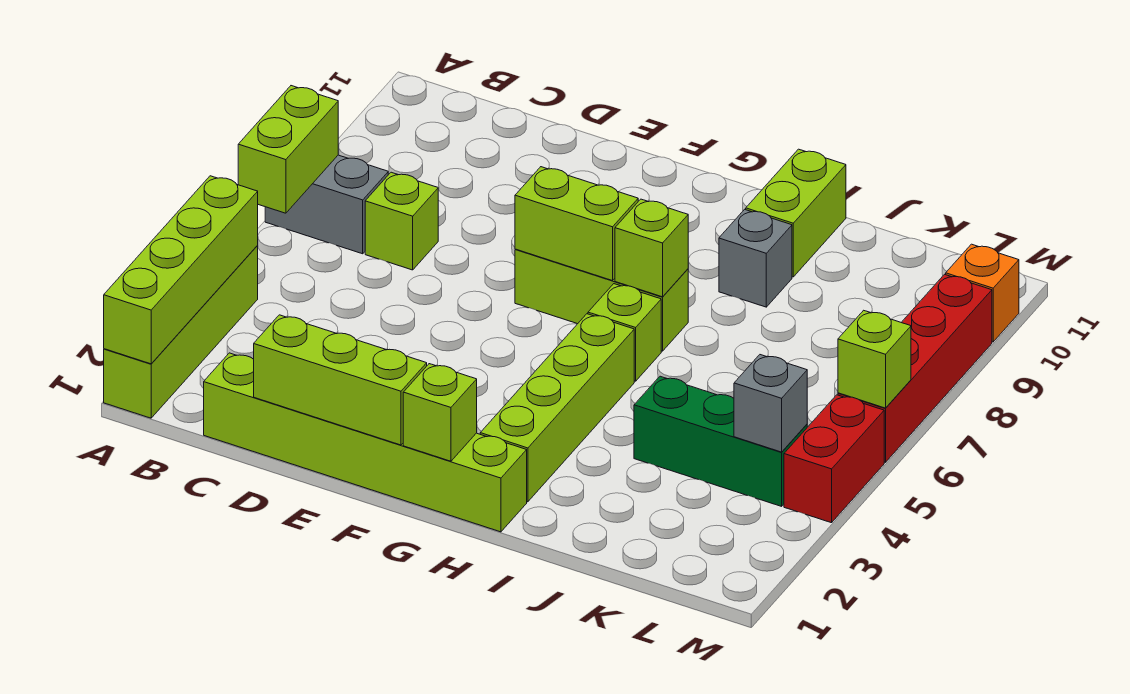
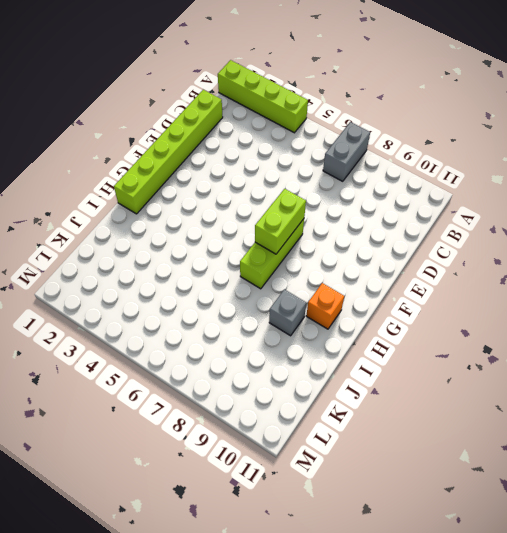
orange 1x1 brick [306,283,344,329] -> orange 1x1 brick moved to [946,244,1019,342]
none -> lime 1x1 brick [365,172,438,270]
none -> lime 1x4 brick [480,314,634,502]
none -> lime 1x1 brick [588,284,661,381]

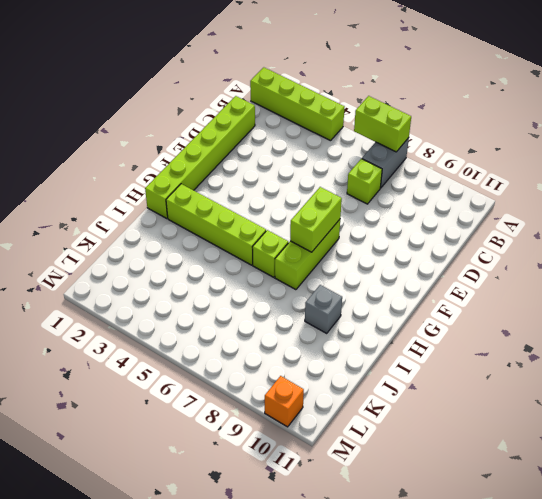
none -> lime 1x2 brick [746,149,846,277]
none -> green 1x3 brick [634,376,807,506]
none -> red 1x2 brick [784,395,884,523]

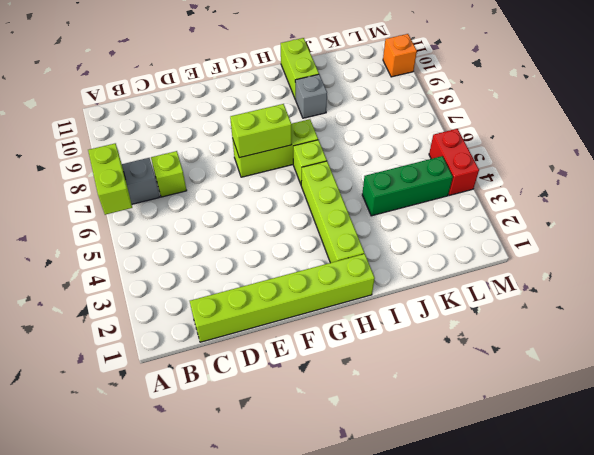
none -> lime 1x4 brick [104,246,258,418]
none -> red 1x4 brick [838,274,992,462]
none -> lime 1x4 brick [104,176,258,364]

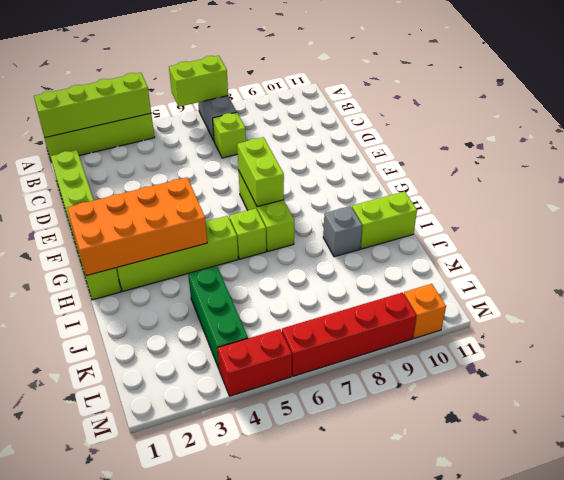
orange 2x4 brick [67,177,207,276] -> lime 1x1 brick [403,364,477,461]
none -> lime 1x3 brick [254,315,427,445]
none -> lime 1x1 brick [615,199,688,297]
none -> grey 1x1 brick [734,355,807,452]

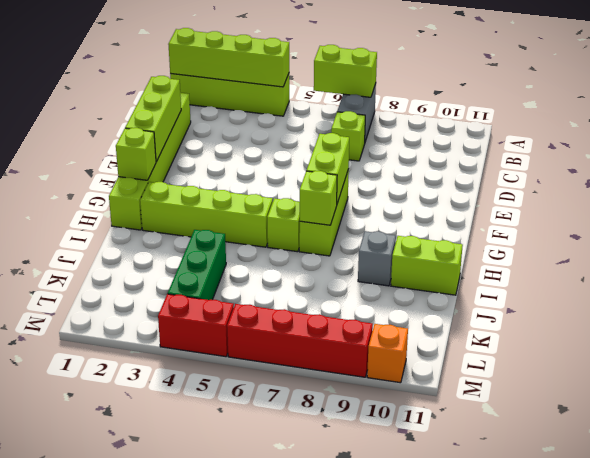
none -> grey 1x1 brick [734,355,807,452]
none -> lime 1x1 brick [838,310,911,408]

